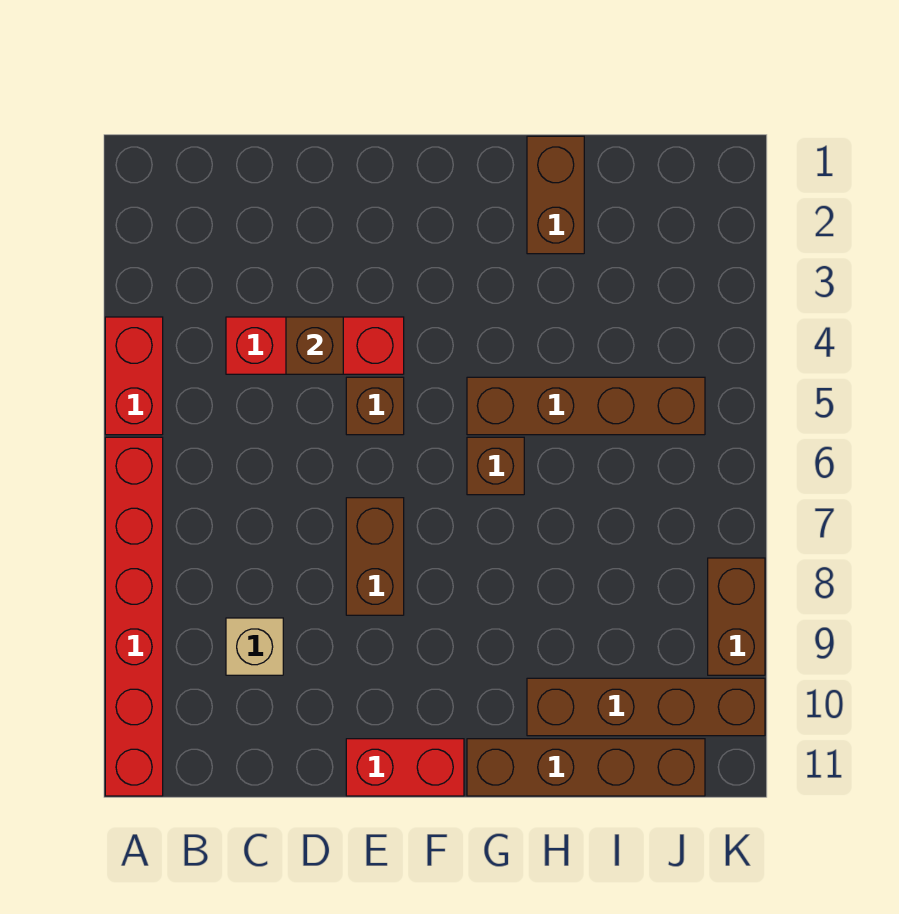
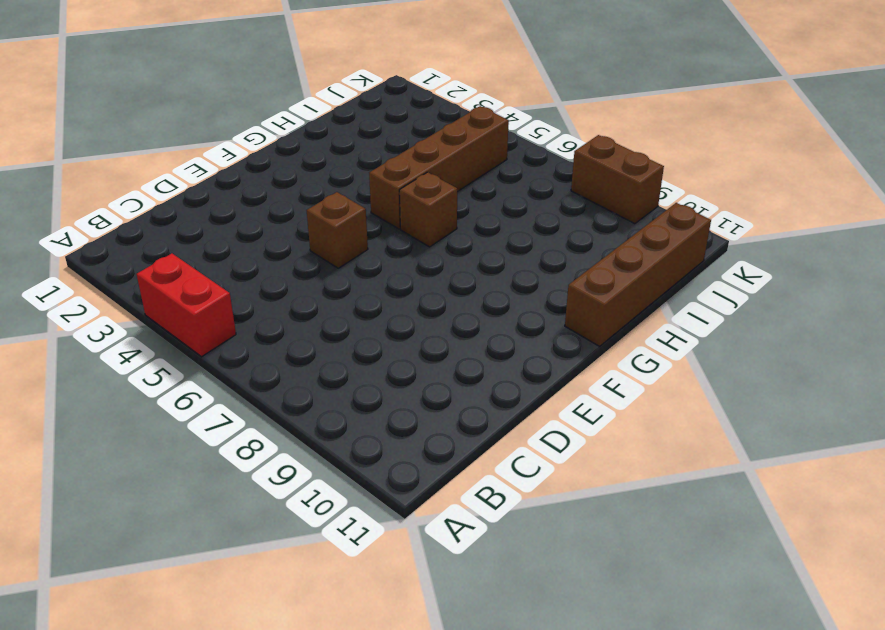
none -> red 1x6 brick [105,437,163,796]
none -> red 1x3 brick [226,317,404,374]
none -> tan 1x1 brick [226,618,283,675]

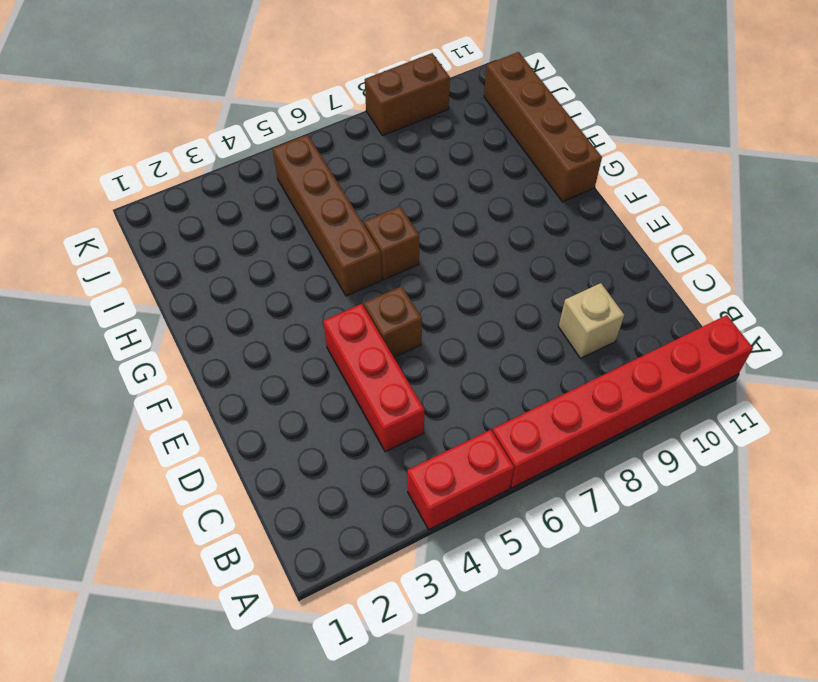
none -> brown 1x2 brick [346,498,404,615]
none -> red 1x2 brick [346,739,464,796]
none -> brown 1x2 brick [527,136,584,254]

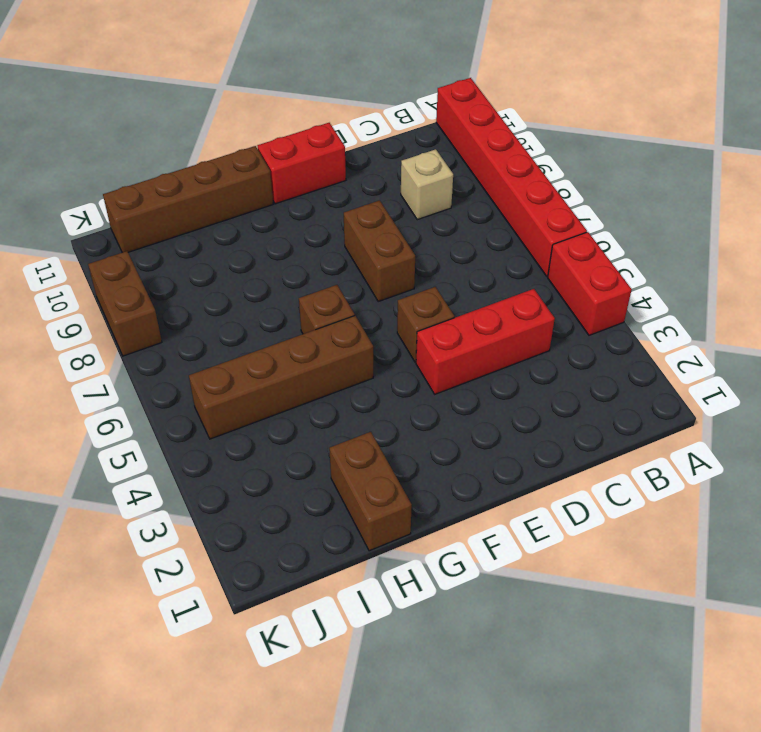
none -> brown 1x4 brick [527,678,765,736]
none -> brown 1x1 brick [286,317,343,374]

